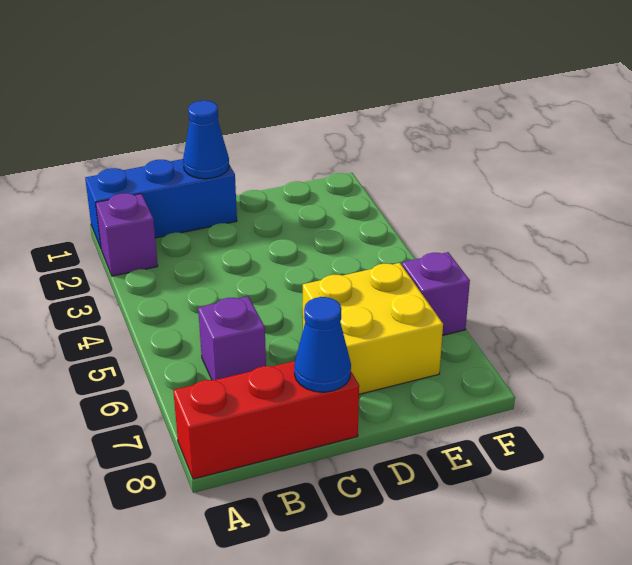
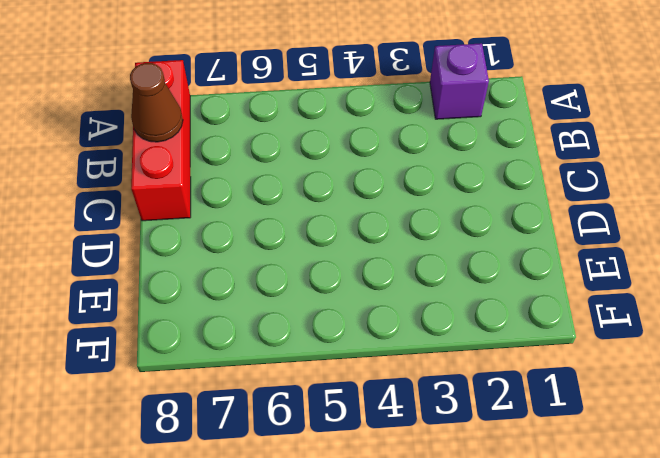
brown 1x1 cone [130,63,183,142] -> none
none -> blue 1x3 brick [85,159,237,248]
none -> purple 1x1 brick [198,296,266,380]

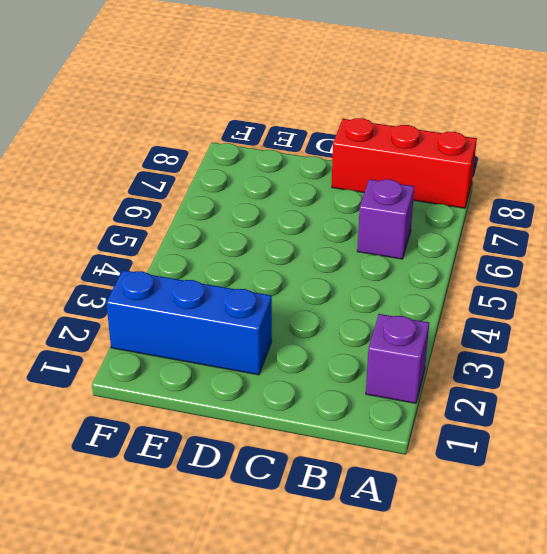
blue 1x3 brick [106,270,272,375] -> blue 1x3 brick moved to [85,159,237,248]
none -> yellow 2x2 brick [303,263,443,394]
none -> purple 1x1 brick [402,252,470,335]

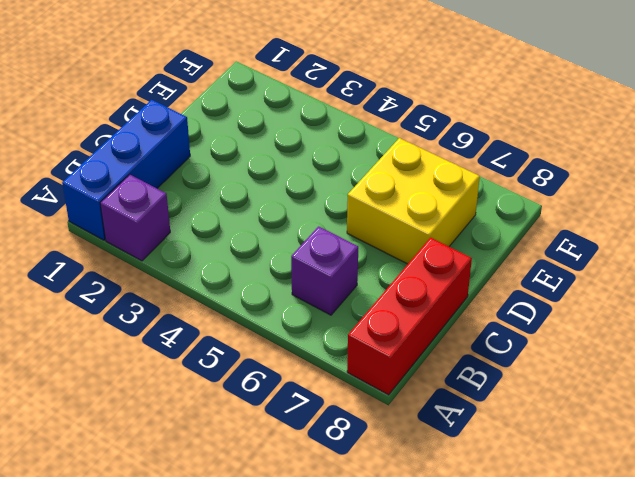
none -> purple 1x1 brick [402,252,470,335]
none -> blue 1x1 cone [183,101,229,179]

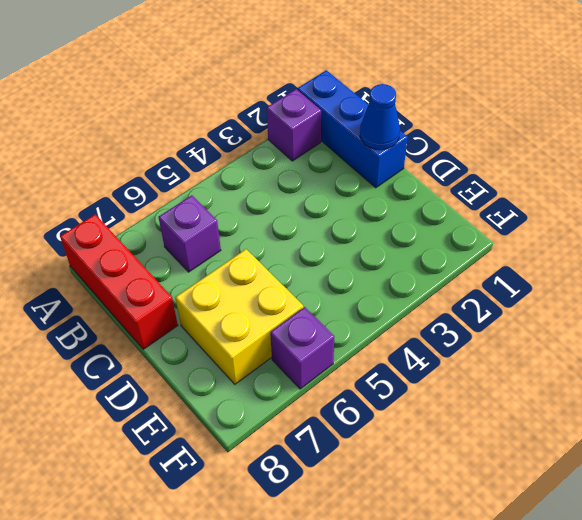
none -> blue 1x1 cone [294,297,351,392]

